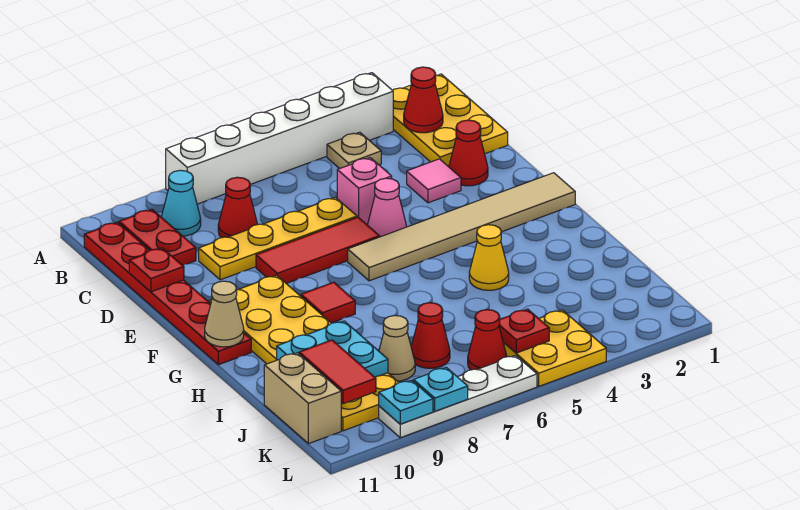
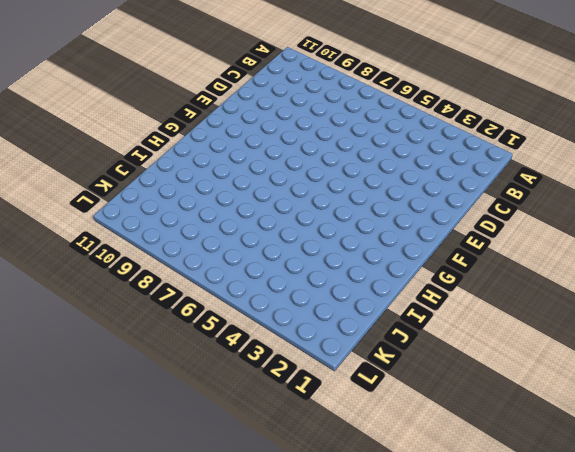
none -> yellow 2x3 plate [393,74,508,167]
none -> white 1x6 brick [166,73,393,204]
none -> tan 1x1 plate [327,132,381,169]
none -> cyan 1x1 cone [162,170,201,236]

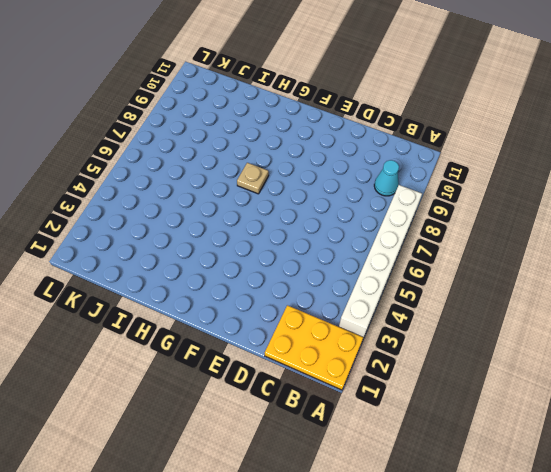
tan 1x1 plate [237,163,269,194] -> tan 1x1 plate moved to [327,132,381,169]
none -> red 1x2 plate [119,209,196,265]
none -> red 1x6 plate [84,222,251,365]
none -> red 1x1 cone [218,177,257,238]
none -> red 1x1 cone [449,120,488,186]

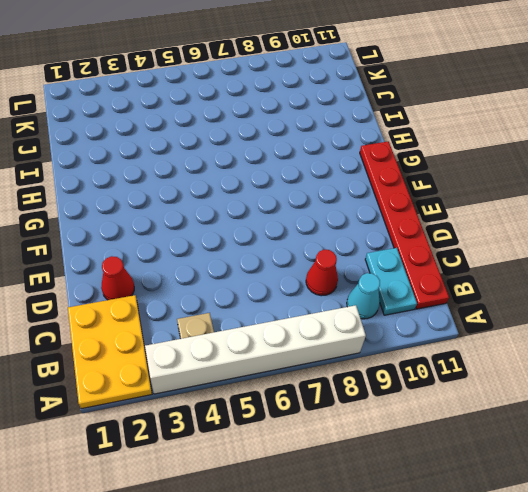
cyan 1x2 plate [365,248,417,315] -> red 1x2 plate [119,209,196,265]
none -> pink 1x1 tile [407,159,461,203]
none -> pink 1x1 brick [337,158,392,225]
none -> yellow 1x4 plate [199,197,357,280]
none -> pink 1x1 cone [368,178,407,237]

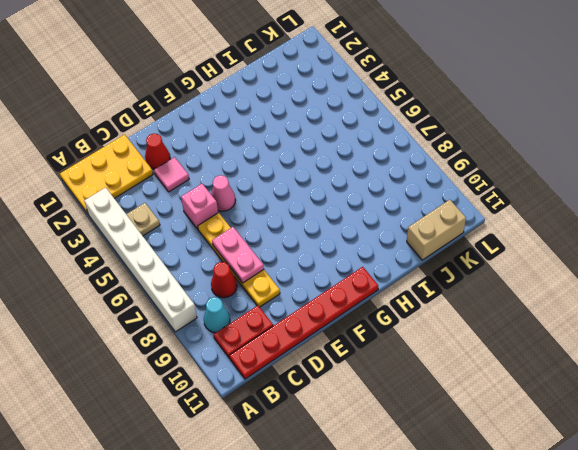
pink 1x2 plate [212,227,264,283] -> none
none -> red 1x3 tile [256,217,380,283]
none -> tan 1x6 tile [348,173,575,281]
none -> yellow 2x6 plate [209,275,399,431]
none -> red 1x1 tile [301,282,355,323]

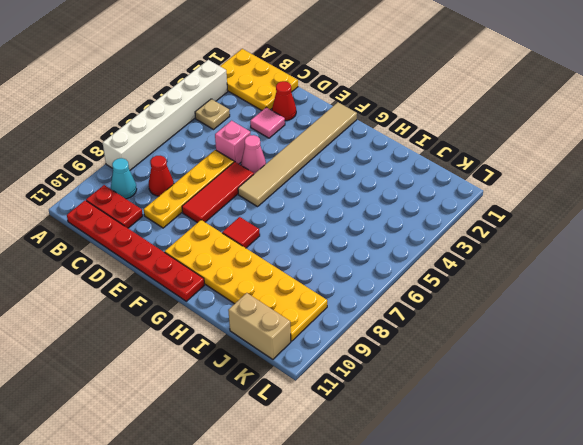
none -> yellow 1x1 cone [469,225,509,290]
none -> red 1x1 cone [411,303,450,368]
none -> tan 1x1 cone [379,316,415,381]
none -> yellow 2x2 plate [503,310,606,386]

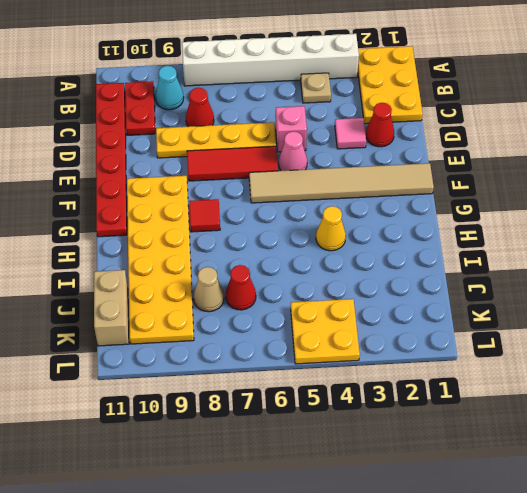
none -> red 1x1 cone [468,310,507,370]
none -> white 1x4 plate [379,355,537,438]
none -> red 1x1 cone [404,67,443,133]
none -> red 1x1 plate [129,248,184,292]

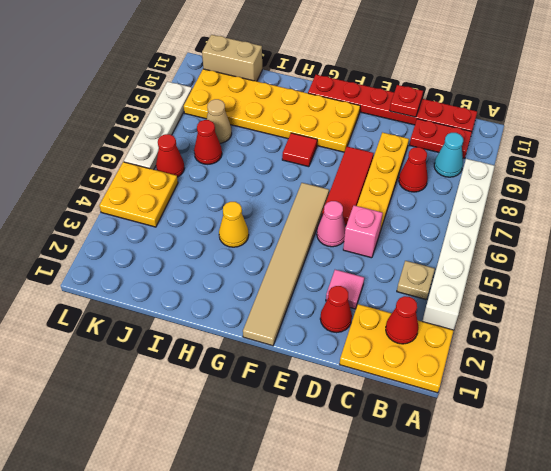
none -> tan 1x1 cone [205,281,244,347]
none -> cyan 2x2 plate [277,321,388,377]
none -> red 1x1 plate [499,309,549,353]
none -> cyan 1x1 plate [413,367,468,411]

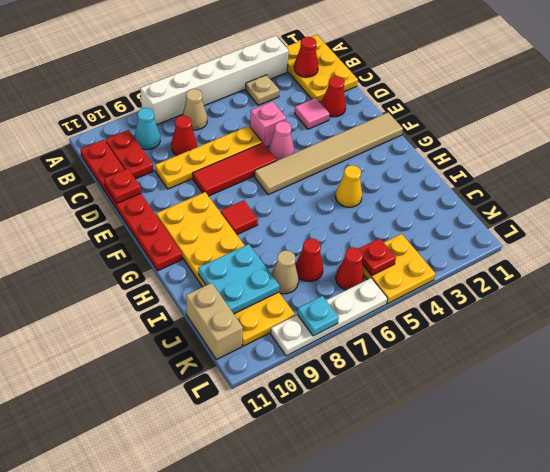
tan 1x1 cone [182,89,207,130] -> tan 1x1 cone moved to [205,281,244,347]
none -> cyan 1x1 plate [379,380,433,424]
none -> red 1x2 tile [299,340,376,404]

